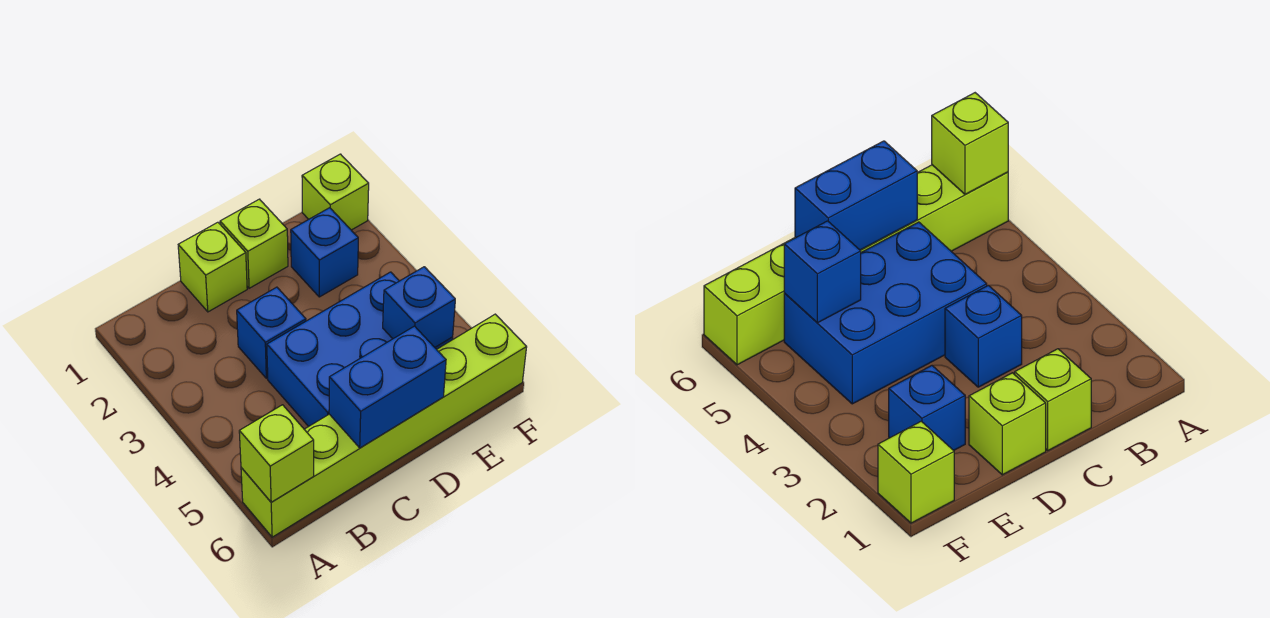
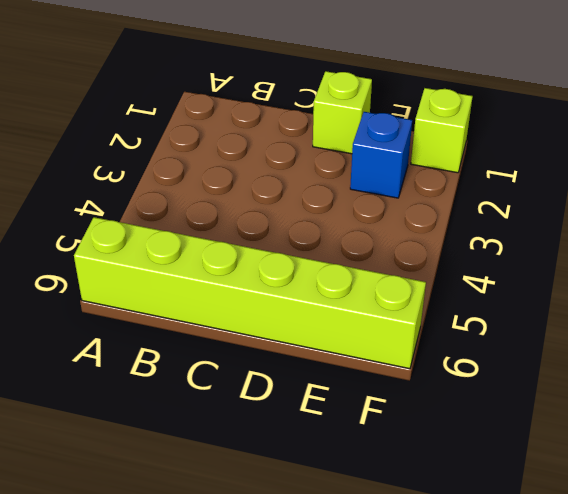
none -> lime 1x1 brick [178,222,247,312]
none -> blue 1x1 brick [237,287,306,378]

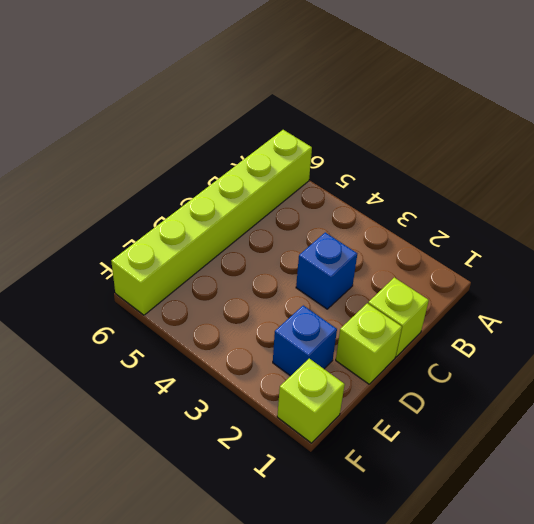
none -> blue 2x3 brick [267,272,453,427]
none -> lime 1x1 brick [239,405,314,502]

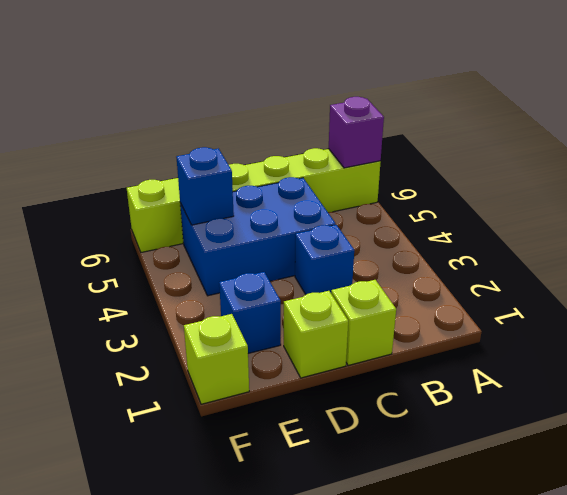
purple 1x1 brick [329,97,384,168] -> lime 1x1 brick [239,405,314,502]
none -> blue 1x2 brick [329,326,446,448]

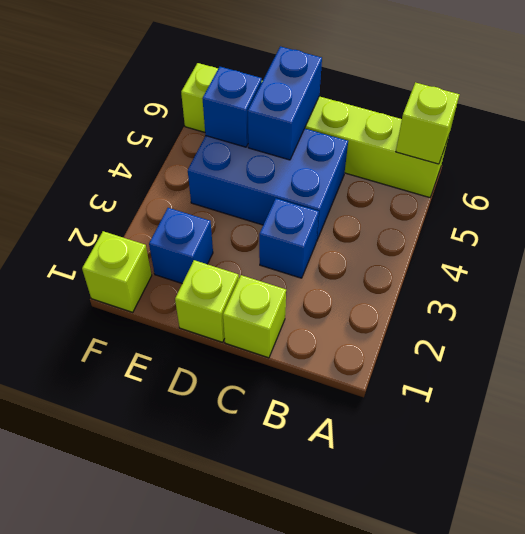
blue 1x2 brick [248,46,322,160] -> blue 1x2 brick turned to [329,326,446,448]

